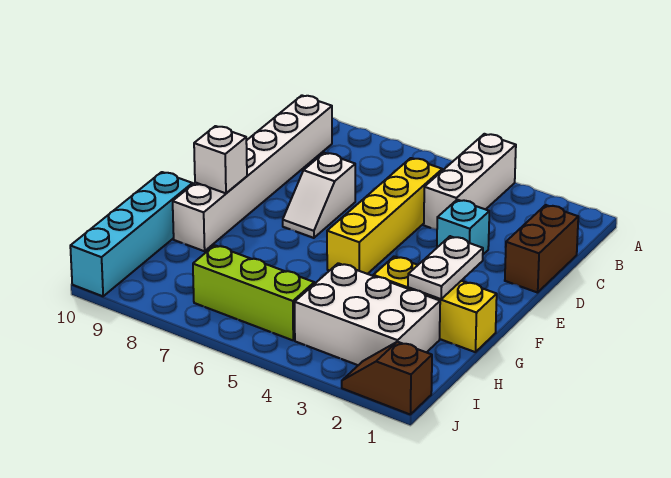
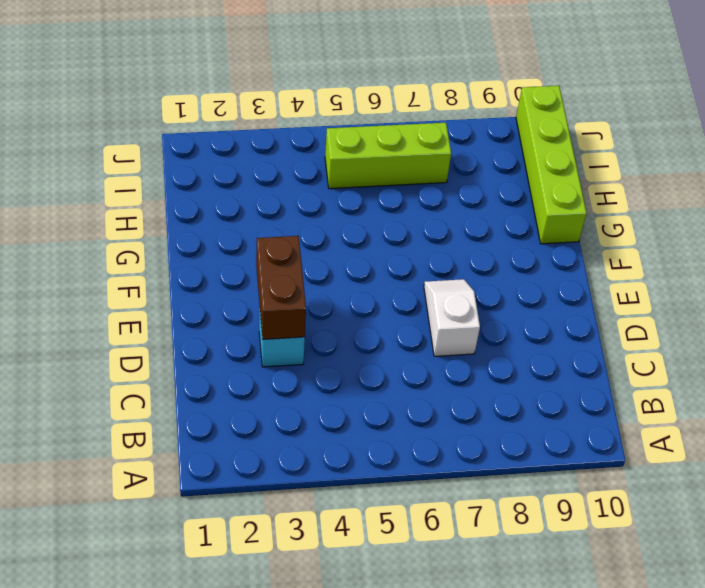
brown 1x2 brick [256,236,306,339] -> brown 1x2 brick moved to [505,205,578,293]
lime 1x4 brick [516,86,587,244] -> cyan 1x4 brick [70,172,192,296]
none -> white 1x3 brick [424,134,516,230]
none -> white 1x6 brick [173,95,332,251]
none -> yellow 1x4 brick [327,158,442,274]

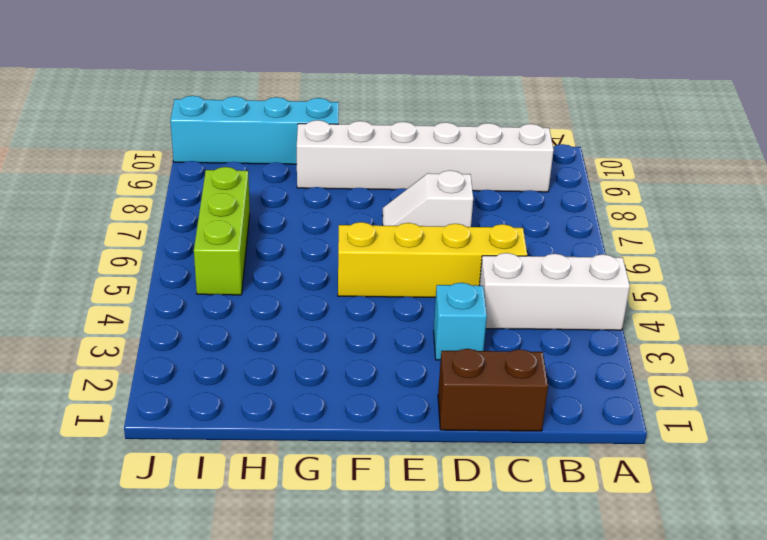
none -> yellow 1x3 brick [373,256,497,352]
none -> white 2x3 brick [295,263,440,365]
none -> brown 1x2 slope [342,342,432,414]

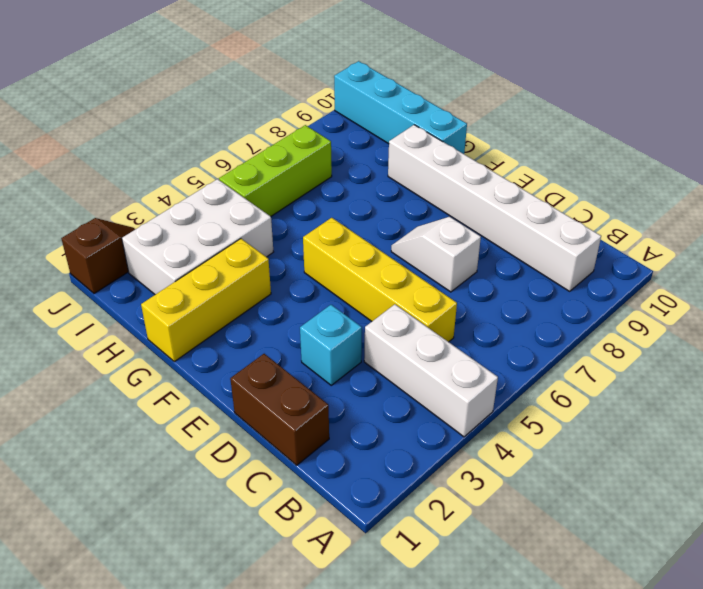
none -> white 1x2 plate [408,236,483,299]
none -> white 1x1 brick [194,126,247,193]

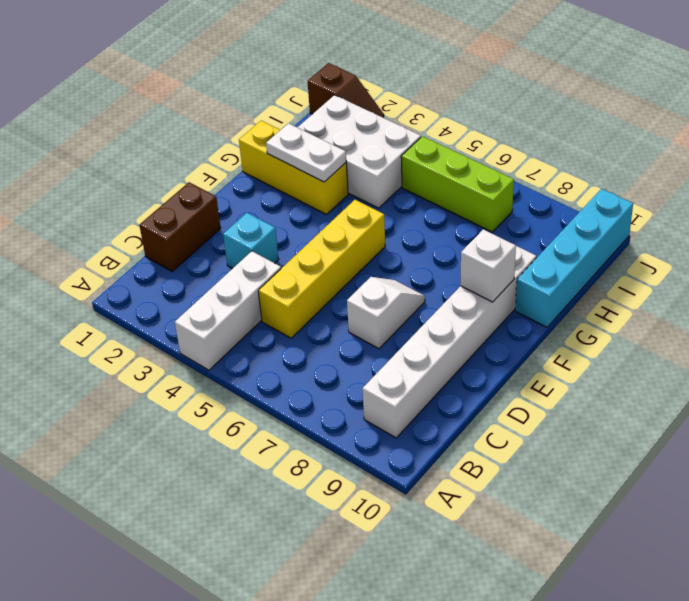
white 1x2 plate [266,123,346,182] -> white 1x2 plate turned to [408,236,483,299]

